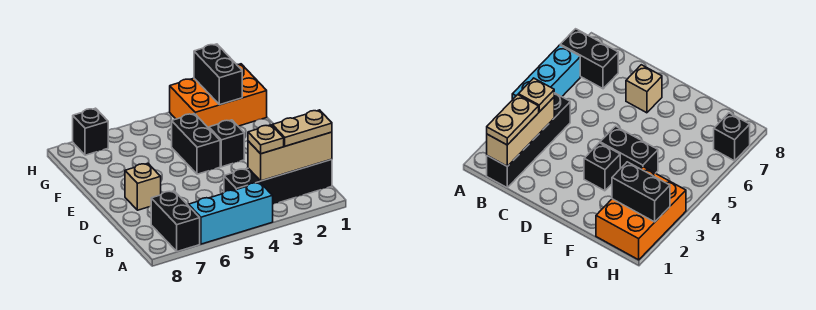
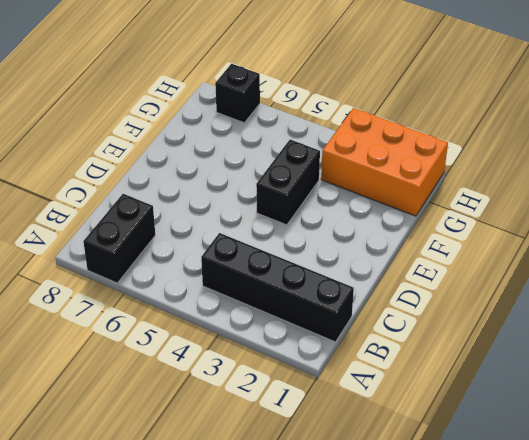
none -> cyan 1x3 brick [188,182,273,244]
none -> tan 1x1 brick [125,164,161,210]
none -> black 1x1 brick [209,120,244,167]

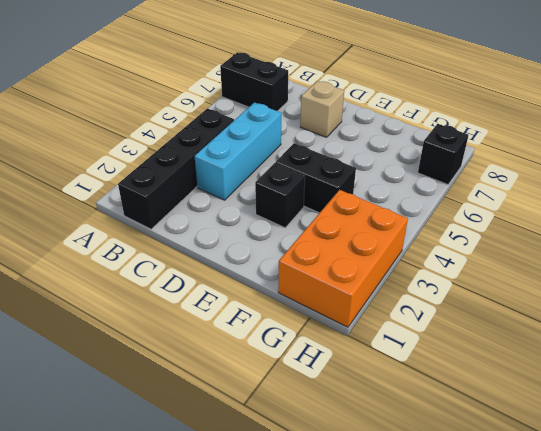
cyan 1x3 brick [195,103,281,200] -> cyan 1x3 brick moved to [188,182,273,244]
none -> tan 1x3 brick [248,132,332,181]
none -> black 1x2 brick [194,44,242,105]
none -> tan 1x2 plate [272,110,332,146]

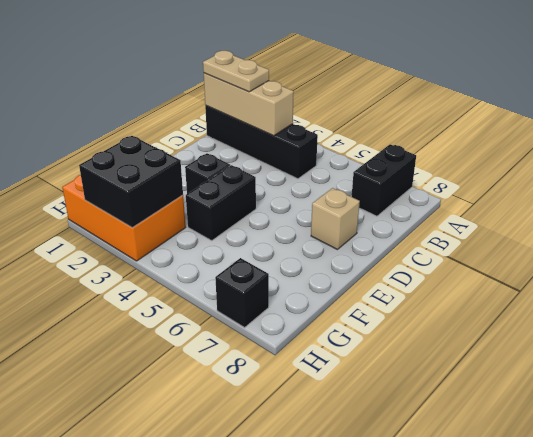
black 2x2 brick [79,136,183,228] -> black 1x2 brick [194,44,242,105]
none -> cyan 1x3 brick [188,182,273,244]
none -> tan 1x1 plate [248,125,284,154]

